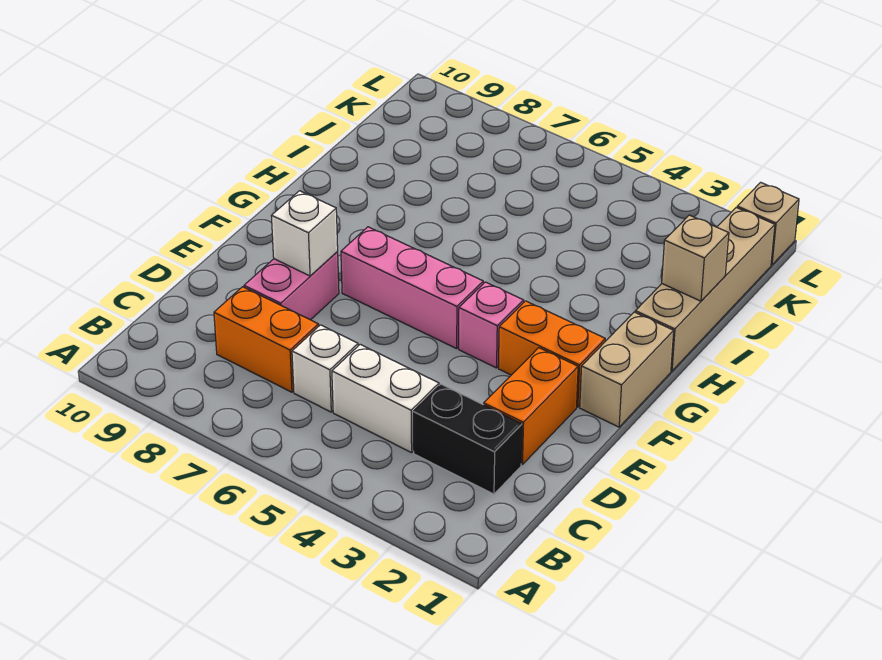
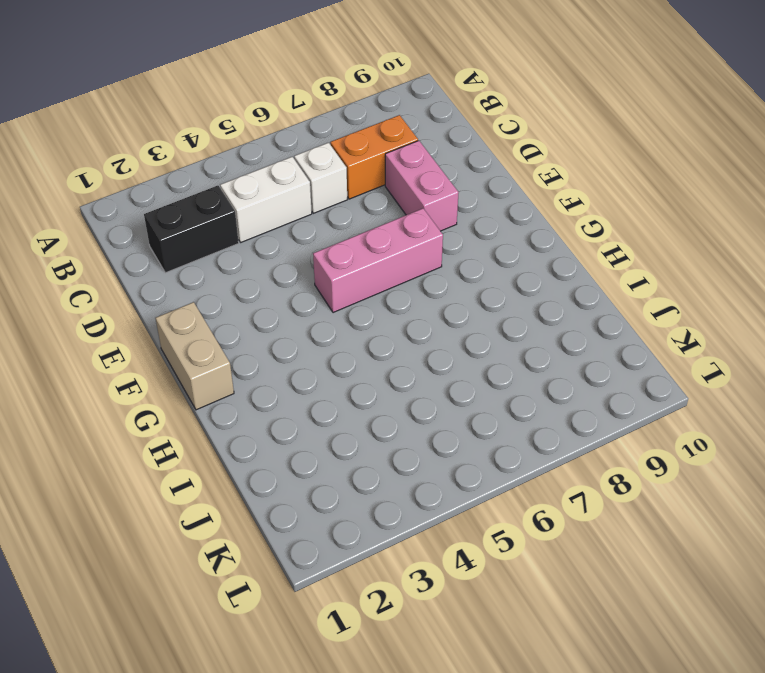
none -> orange 1x2 brick [484,348,578,464]
none -> orange 1x2 brick [498,301,605,407]
none -> pink 1x1 brick [459,282,524,368]

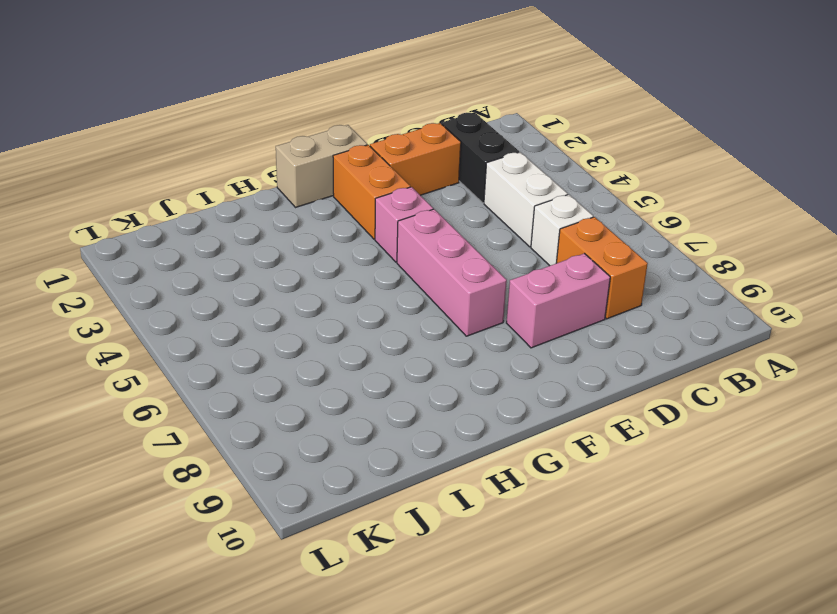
none -> tan 1x4 brick [635,207,775,371]
none -> tan 1x1 brick [737,182,799,265]
none -> white 1x1 brick [271,191,338,276]

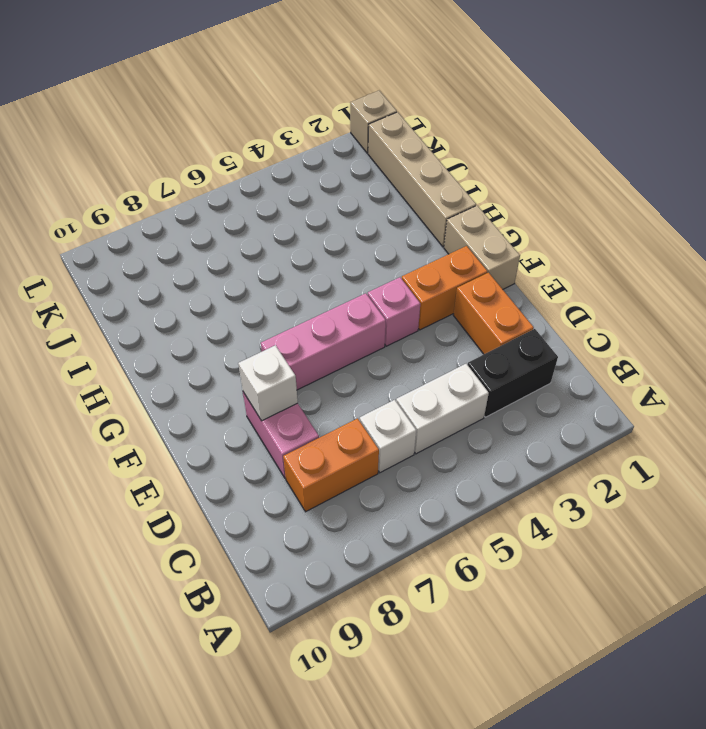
none -> tan 1x1 brick [662,215,729,301]

